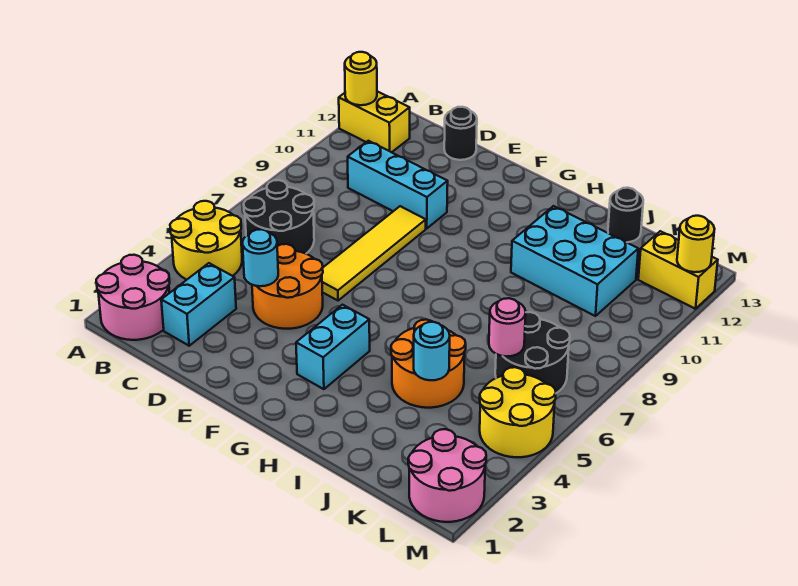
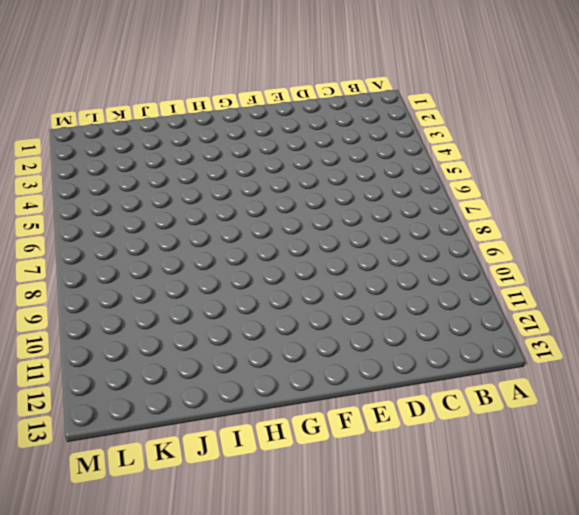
none -> pink 2x2 round brick [96,255,170,340]
none -> yellow 2x2 round brick [170,201,242,280]
none -> yellow 1x2 brick [339,91,410,152]

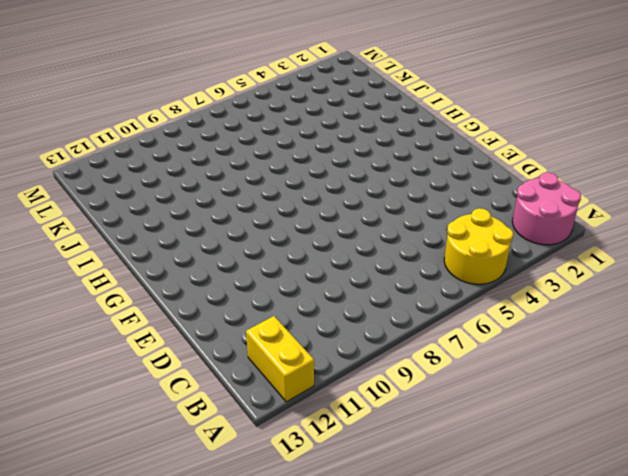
none -> black 2x2 round brick [244,180,314,254]
none -> cyan 1x2 brick [161,263,236,346]
none -> cyan 1x3 brick [348,141,448,229]

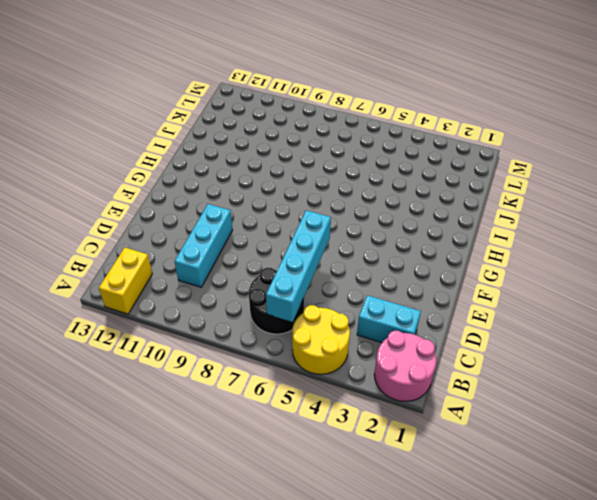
cyan 1x4 brick [266,210,331,322] -> none
none -> orange 2x2 round brick [252,244,323,329]
none -> black 1x1 round brick [444,107,477,160]
none -> yellow 1x4 tile [322,206,426,301]

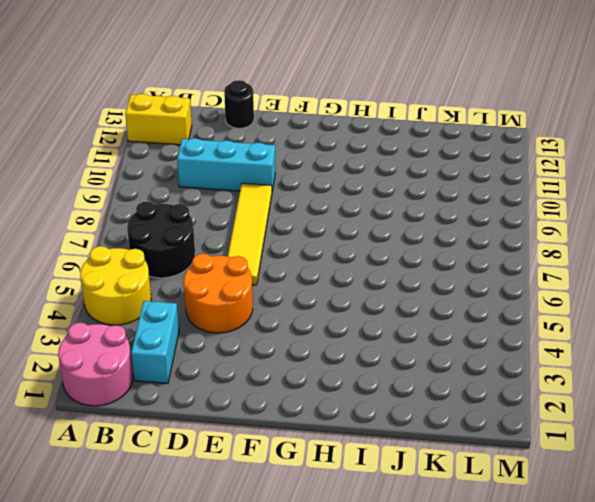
none -> cyan 1x2 brick [296,305,370,389]
none -> orange 2x2 round brick [391,320,466,408]
none -> cyan 2x3 brick [511,206,638,316]

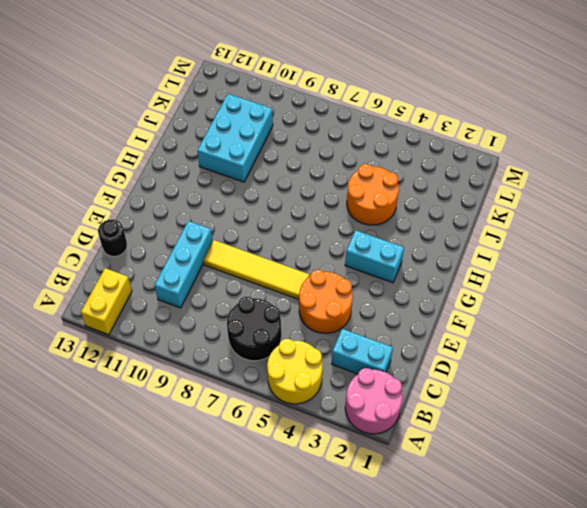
none -> black 1x1 round brick [608,188,643,242]
none -> black 2x2 round brick [495,312,570,393]
none -> pink 2x2 round brick [408,429,486,522]

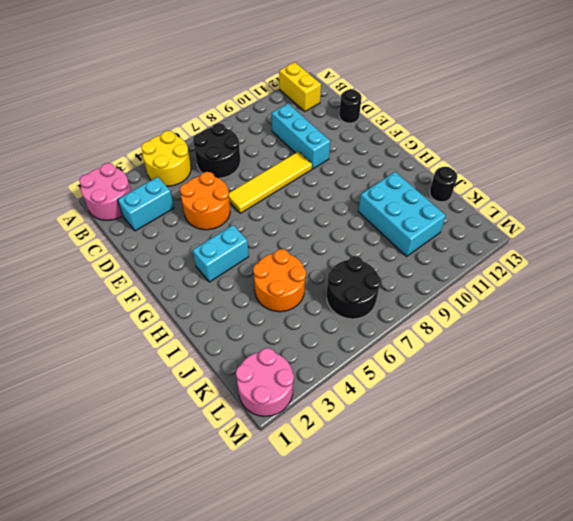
none -> yellow 2x2 round brick [480,367,556,457]
none -> yellow 1x2 brick [638,231,718,309]
none -> yellow 1x1 round brick [345,52,377,105]

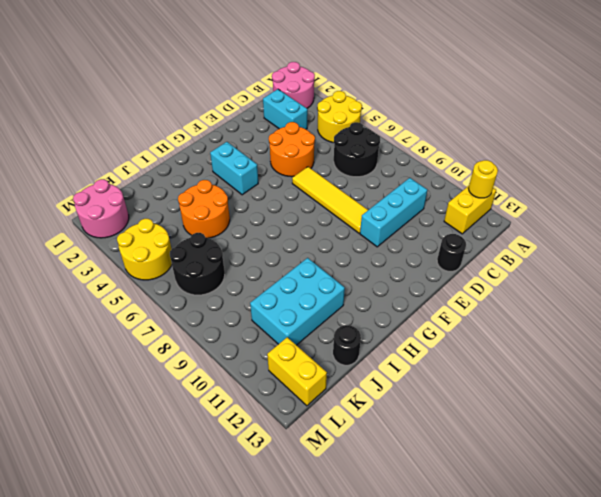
yellow 1x2 brick [267,337,327,406] -> yellow 1x2 brick turned to [638,231,718,309]
none -> cyan 1x1 round brick [243,229,278,286]
none -> cyan 1x1 round brick [414,322,450,380]
none -> pink 1x1 round brick [489,298,526,357]

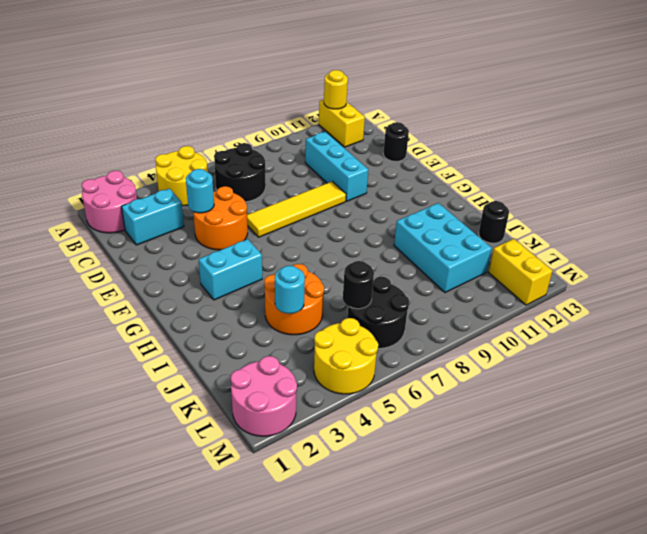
black 1x1 round brick [343,261,374,309] -> pink 1x1 round brick [489,298,526,357]
none -> yellow 1x1 round brick [677,216,714,272]

